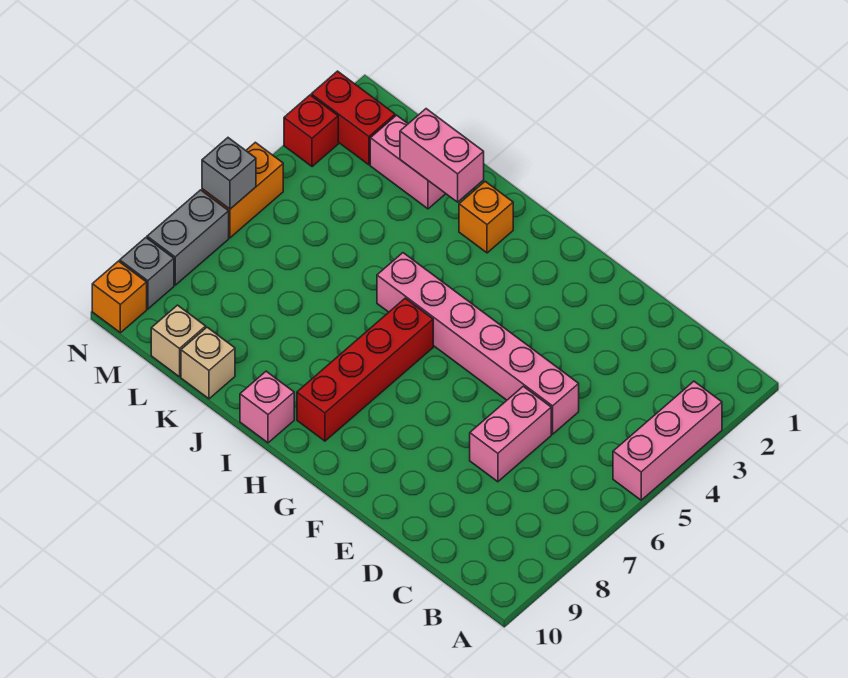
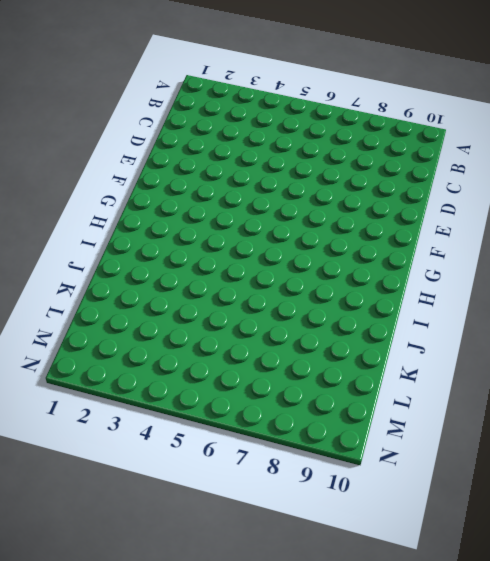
none -> pink 1x3 brick [613,381,722,500]
none -> pink 1x6 brick [377,253,579,434]
none -> pink 1x2 brick [470,386,551,482]

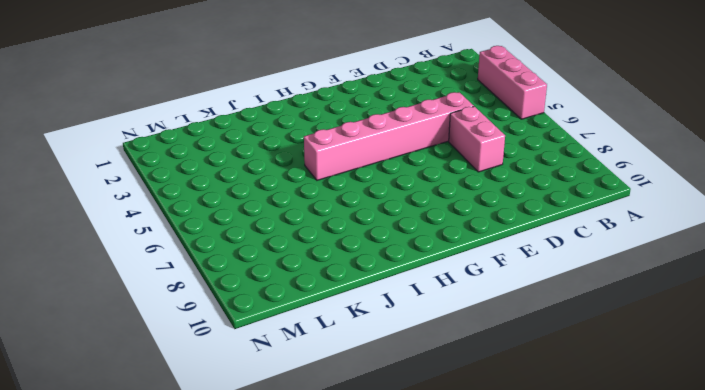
none -> red 1x4 brick [297,298,433,441]
none -> orange 1x1 brick [459,181,513,253]
none -> pink 1x1 brick [240,371,294,443]

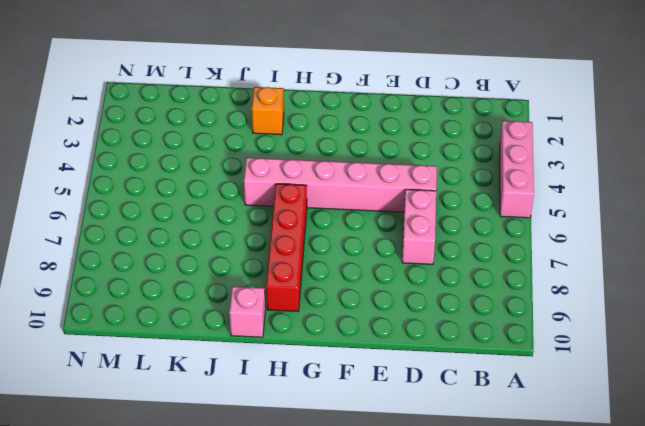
none -> pink 1x2 brick [370,115,446,209]
none -> tan 1x1 brick [181,327,235,399]
none -> tan 1x1 brick [151,305,206,377]

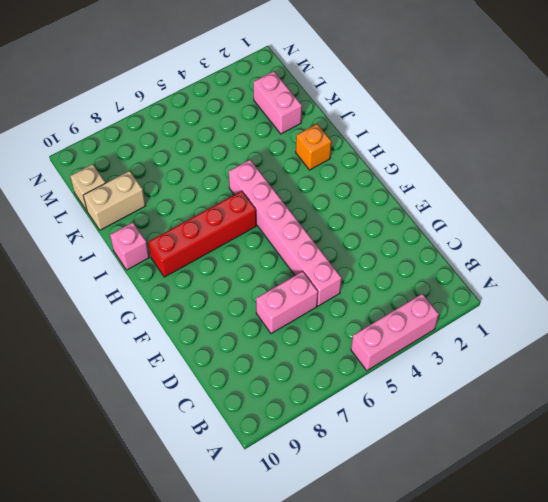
tan 1x2 brick [83,171,146,230] -> tan 1x1 brick [181,327,235,399]
none -> red 1x2 brick [311,71,395,165]
none -> red 1x1 brick [284,95,338,167]
none -> orange 1x2 brick [202,142,283,238]

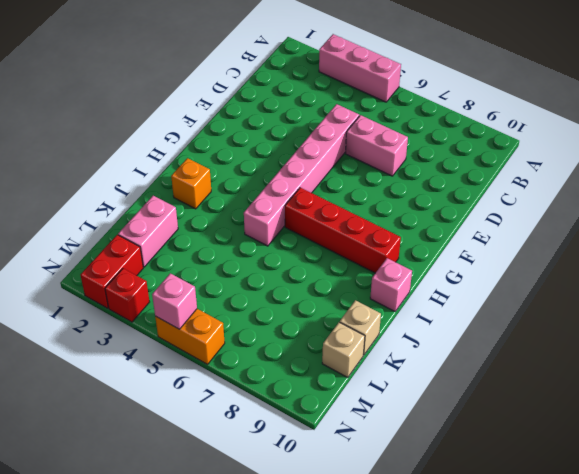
pink 1x1 brick [152,273,197,329] -> none
none -> grey 1x2 brick [147,190,229,285]
none -> grey 1x1 brick [120,238,174,309]
none -> orange 1x1 brick [92,261,147,333]

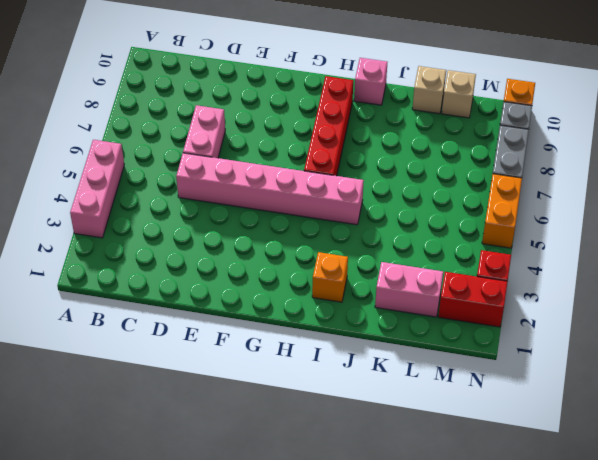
none -> pink 1x2 brick [400,109,484,202]
none -> grey 1x1 brick [202,138,256,209]

